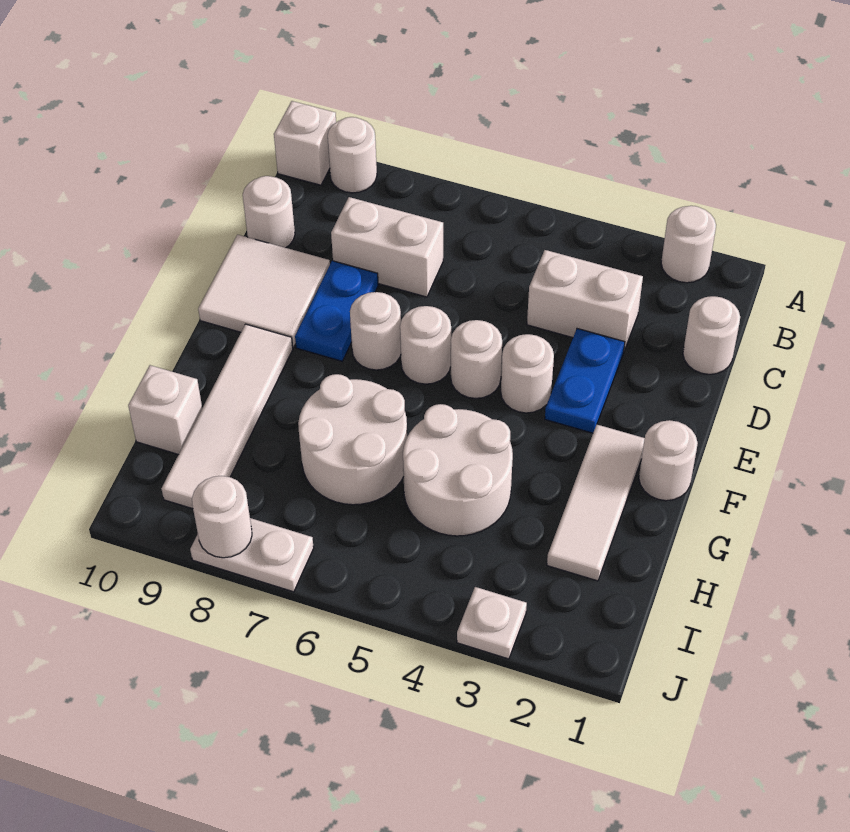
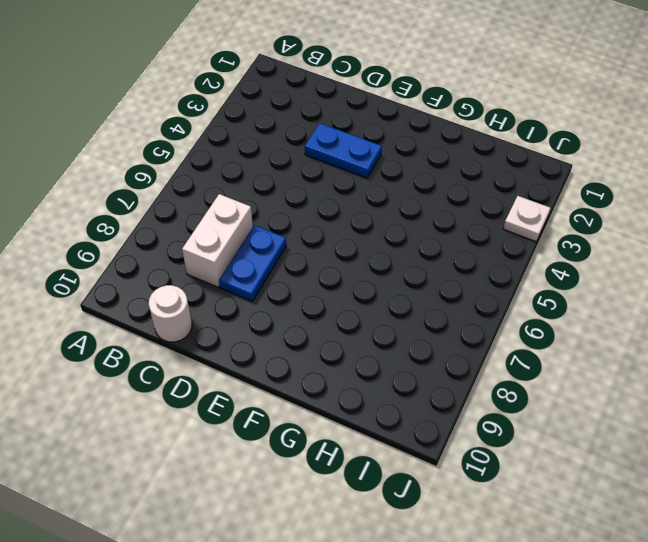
blue 1x2 plate [219,225,286,301] -> blue 1x2 plate turned to [295,261,378,361]
none -> white 1x1 round brick [661,206,716,283]
none -> white 1x1 round brick [328,117,377,193]
none -> white 1x1 brick [274,101,336,185]

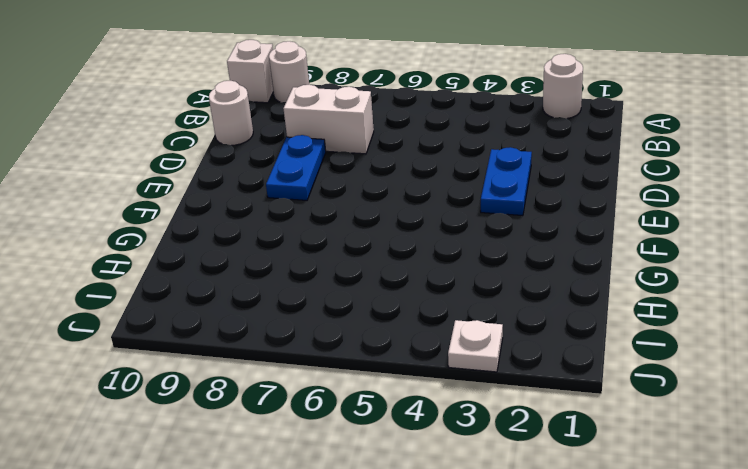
none -> white 1x1 round brick [683,296,740,374]
none -> white 1x2 brick [527,250,643,351]
none -> white 2x2 tile [198,235,330,347]

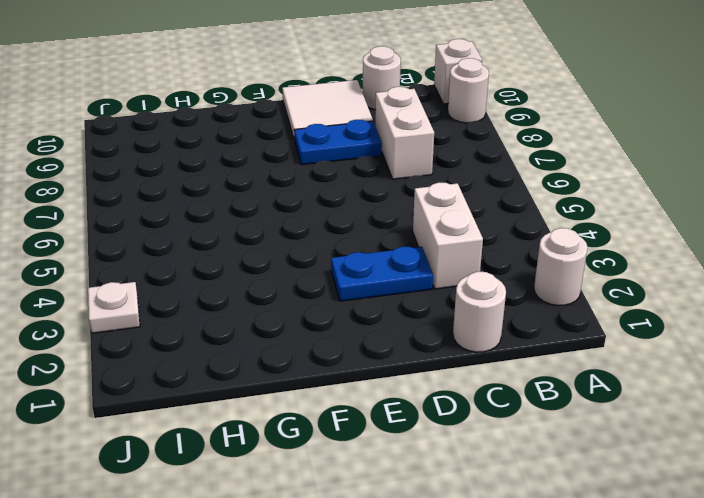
none -> white 1x1 round brick [501,334,554,413]
none -> white 1x1 round brick [451,320,502,399]
none -> white 1x1 round brick [400,306,451,384]

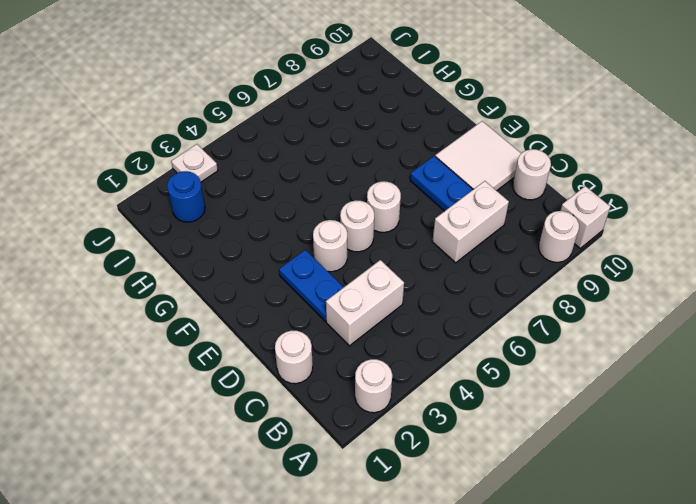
blue 1x1 round brick [167,171,205,222] -> none
none -> white 1x1 round brick [350,292,401,370]
none -> white 1x1 round brick [639,420,698,501]
none -> white 1x3 tile [547,425,645,581]

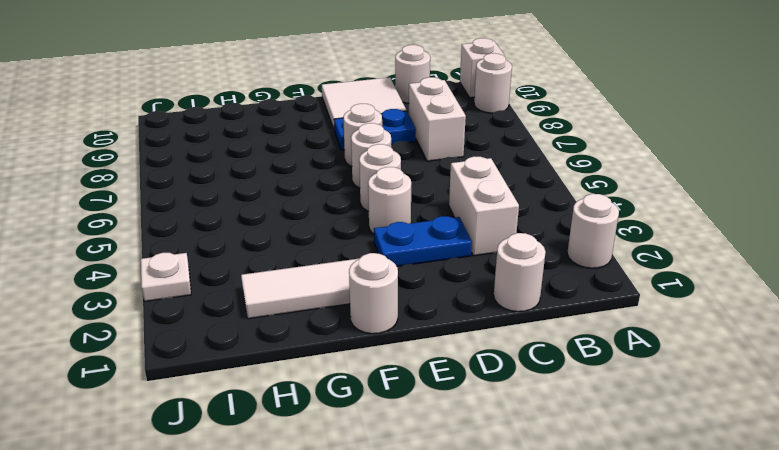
none -> white 1x4 tile [161,324,293,509]
none -> white 2x2 round brick [403,404,513,536]
none -> white 2x2 round brick [298,374,407,505]

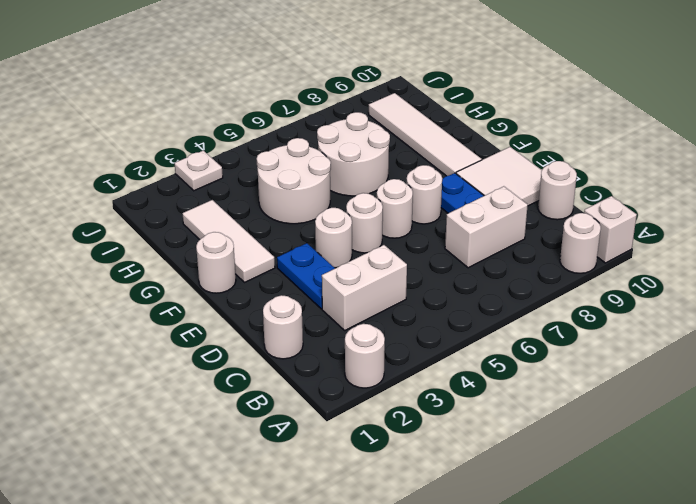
none -> white 1x1 brick [128,365,202,455]
none -> white 1x2 plate [190,518,314,592]
none -> white 1x1 round brick [192,476,252,558]

